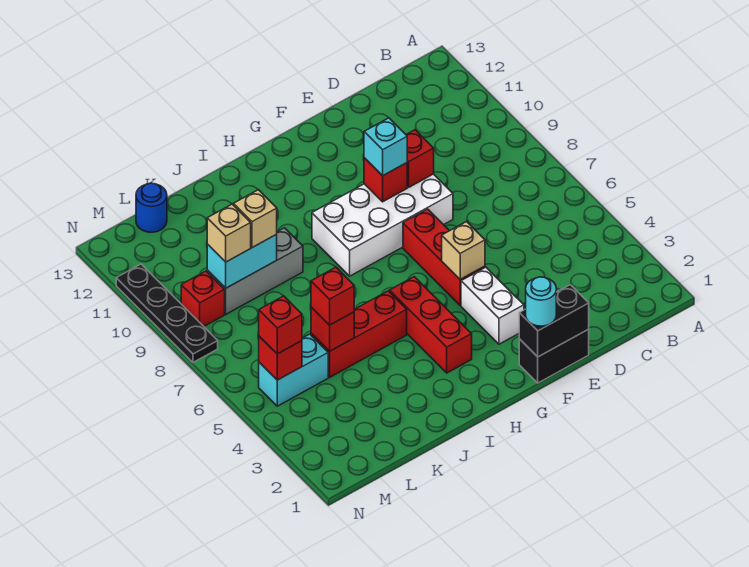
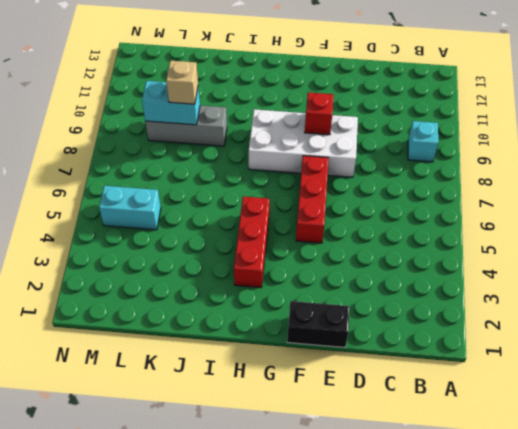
cyan 1x1 brick [408,121,438,162] -> cyan 1x1 brick moved to [364,118,407,176]
none -> white 1x2 brick [461,267,524,344]
none -> red 1x3 brick [311,291,407,377]
none -> blue 1x1 round brick [136,183,167,232]

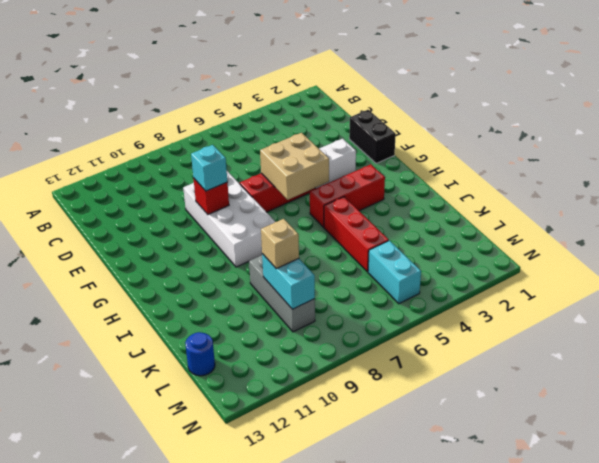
tan 2x2 brick [260,133,329,200] -> tan 1x1 brick [442,222,485,279]
none -> red 1x1 brick [181,271,225,326]
none -> black 1x4 plate [116,264,218,362]
none -> black 1x2 brick [519,285,589,357]

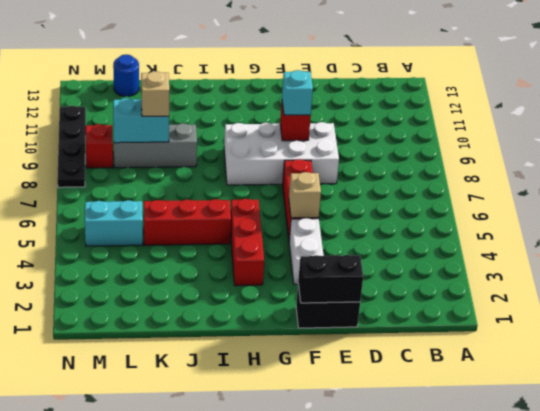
none -> red 1x1 brick [406,130,434,187]
none -> red 1x1 brick [311,307,354,351]
none -> red 1x1 brick [259,336,302,380]

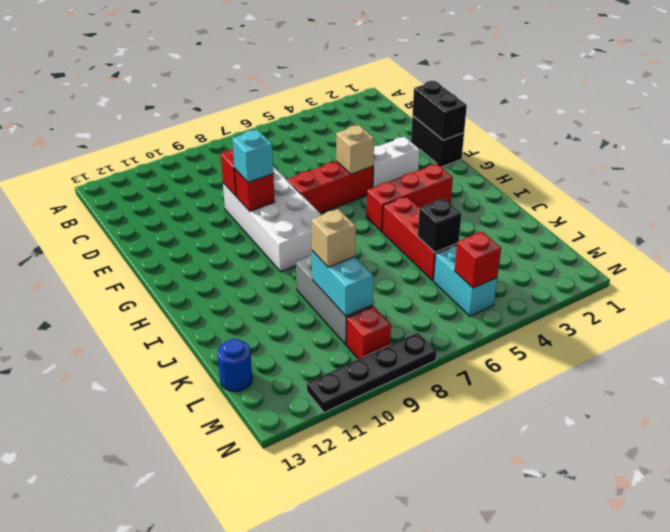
black 1x1 brick [418,198,461,253] -> red 1x1 brick [311,307,354,351]
none -> cyan 1x1 round brick [526,277,556,326]
none -> red 1x1 brick [311,267,354,325]
none -> tan 1x1 brick [207,204,251,262]

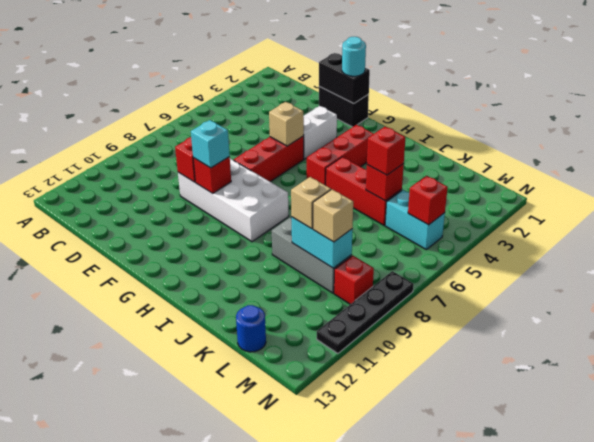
none -> red 1x1 brick [259,296,302,354]

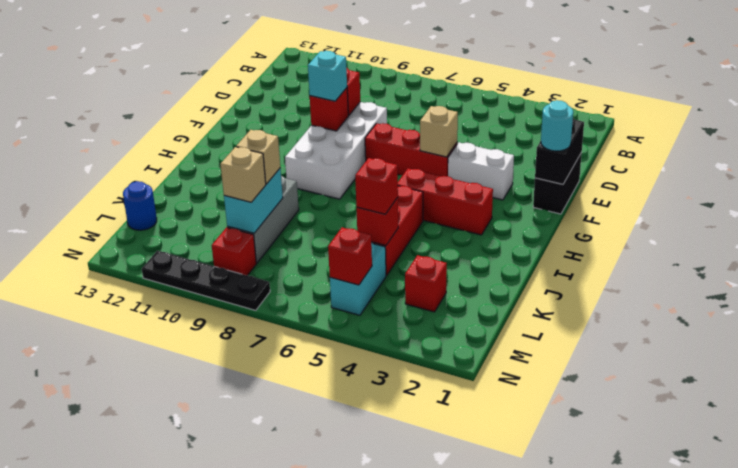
red 1x1 brick [405,255,447,312] -> red 1x1 brick moved to [259,296,302,354]

